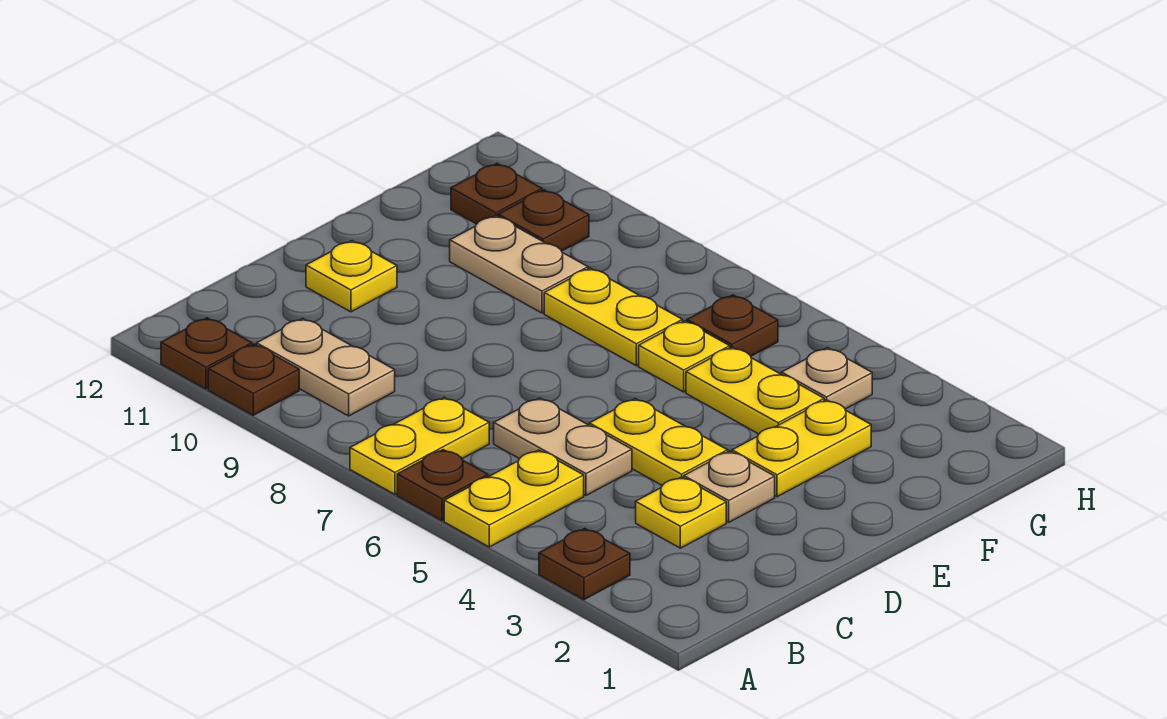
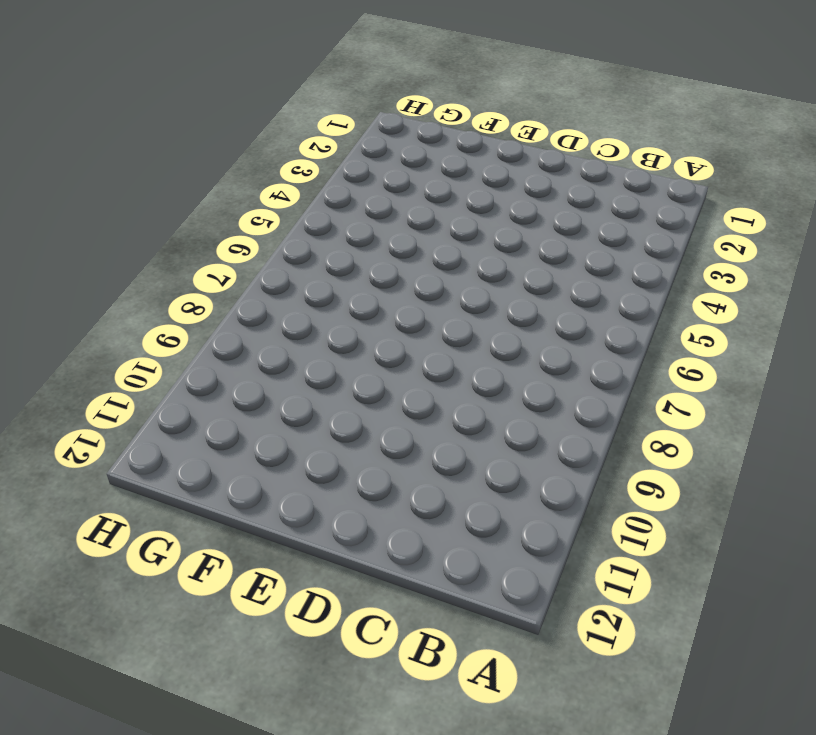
none -> brown 1x1 plate [539,529,630,600]
none -> yellow 1x2 plate [444,450,584,547]
none -> brown 1x1 plate [397,450,488,521]

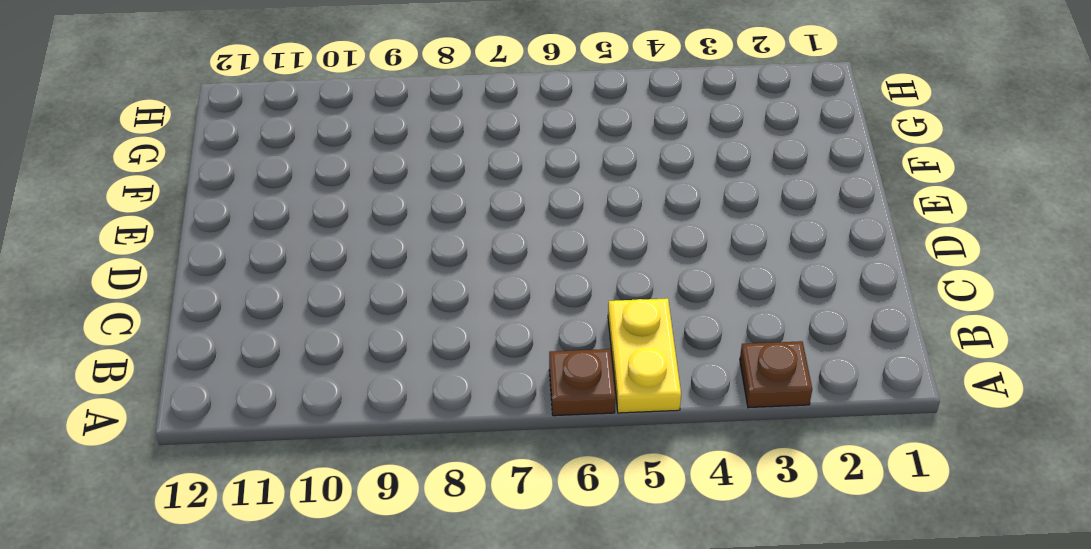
none -> yellow 1x2 plate [350,397,489,494]
none -> brown 1x1 plate [208,344,299,415]
none -> brown 1x1 plate [161,318,252,389]

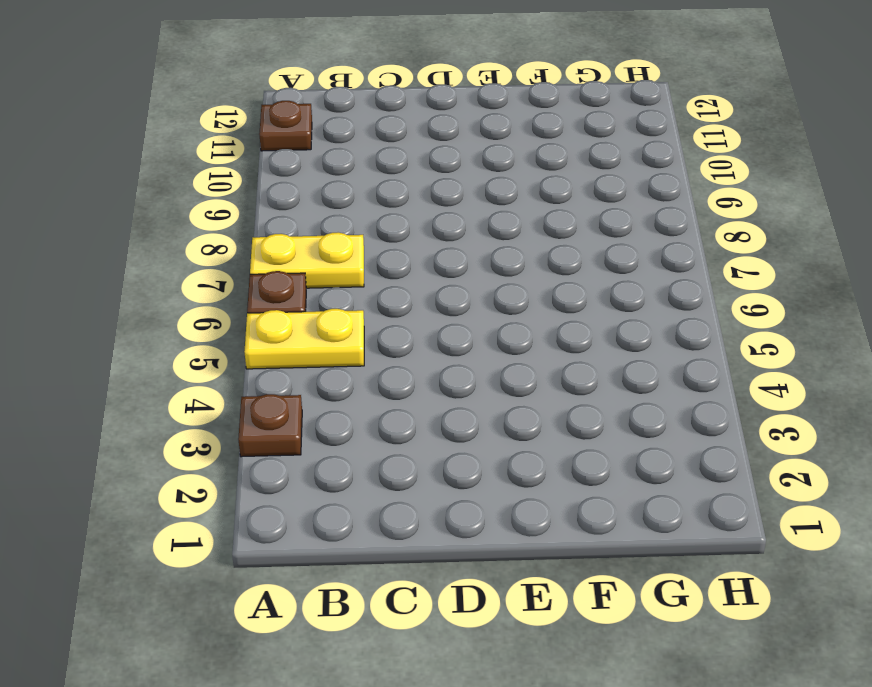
none -> brown 1x1 plate [208,344,299,415]
none -> tan 1x2 plate [257,318,395,416]
none -> yellow 1x1 plate [636,477,726,548]

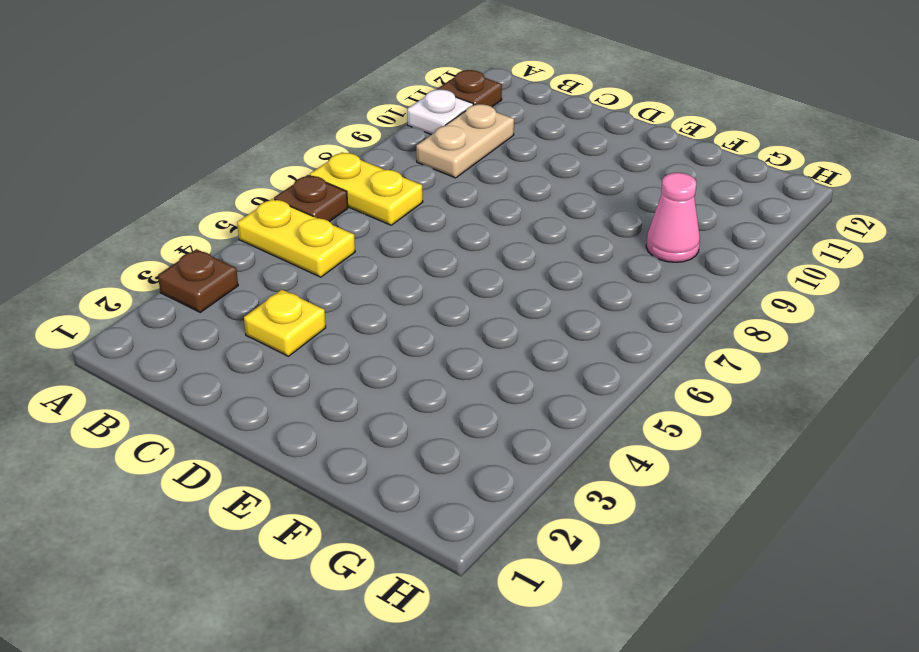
white 1x1 plate [407,90,473,135] -> brown 1x1 plate [208,344,299,415]
pink 1x1 cone [646,173,700,262] -> none
none -> tan 1x2 plate [494,398,632,495]
none -> tan 1x1 plate [684,451,775,522]
none -> yellow 1x2 plate [589,399,728,485]

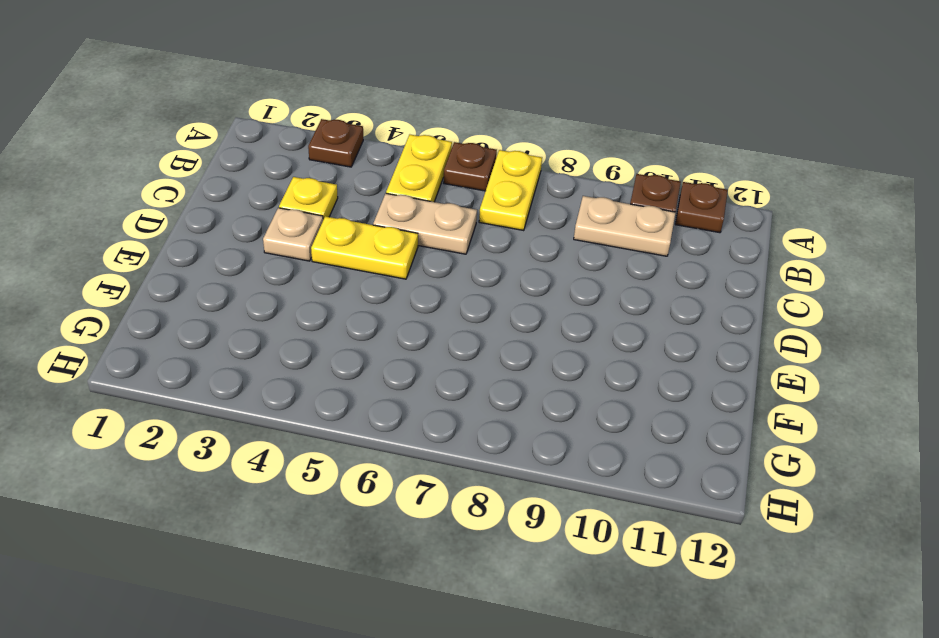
none -> yellow 1x1 plate [306,241,397,312]
none -> yellow 1x2 plate [732,400,871,497]
none -> yellow 1x2 plate [686,347,824,434]

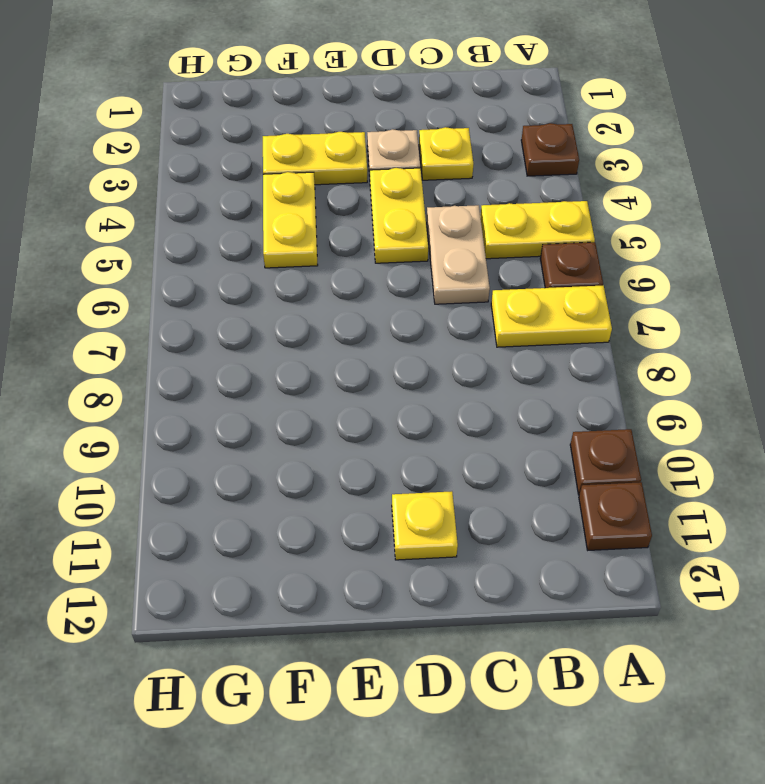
none -> tan 1x2 plate [257,318,395,416]
none -> yellow 1x1 plate [639,321,730,392]
none -> yellow 1x2 plate [544,268,682,366]

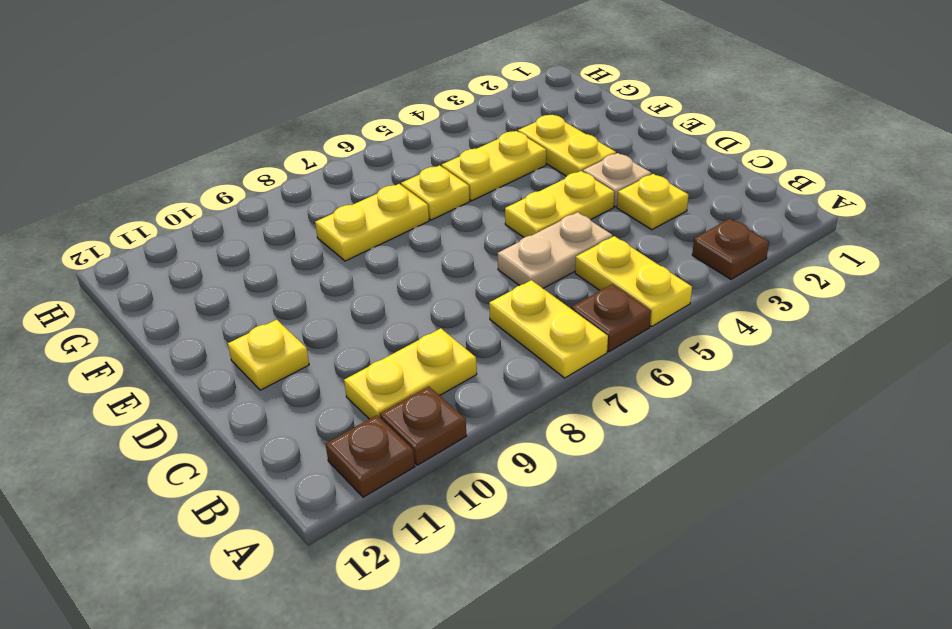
yellow 1x2 plate [344,328,477,419] -> tan 1x2 plate [257,318,395,416]
none -> tan 1x2 plate [450,216,588,313]
none -> tan 1x1 plate [782,348,872,409]
none -> brown 1x1 plate [687,295,778,356]

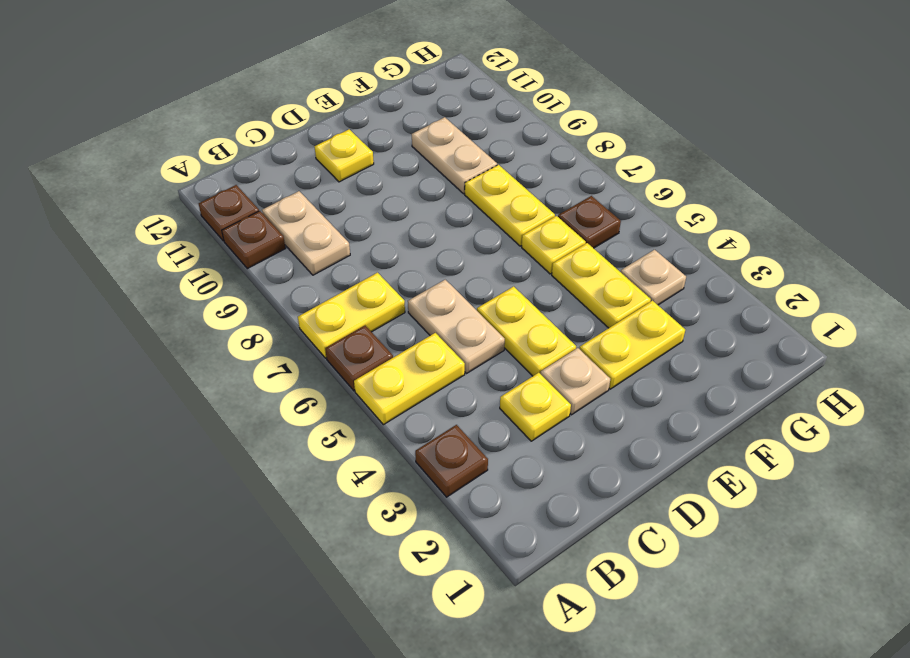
none -> brown 1x1 plate [498,190,589,251]
none -> brown 1x1 plate [451,164,542,224]

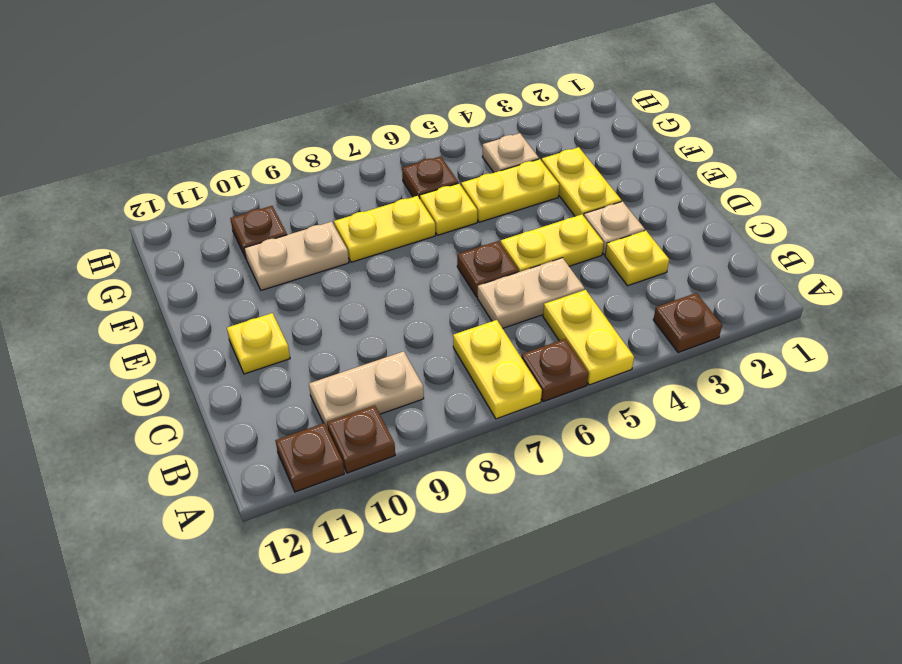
brown 1x1 plate [457,241,519,297] -> brown 1x1 plate moved to [451,164,542,224]

